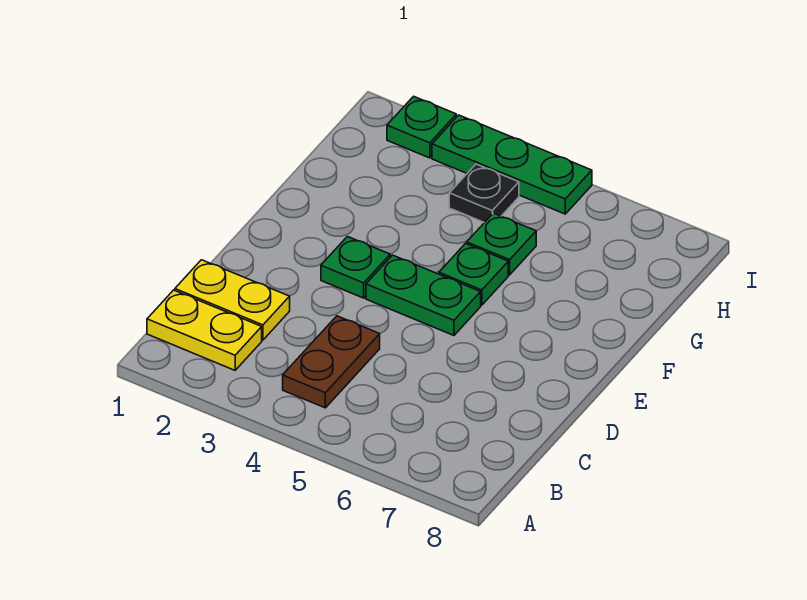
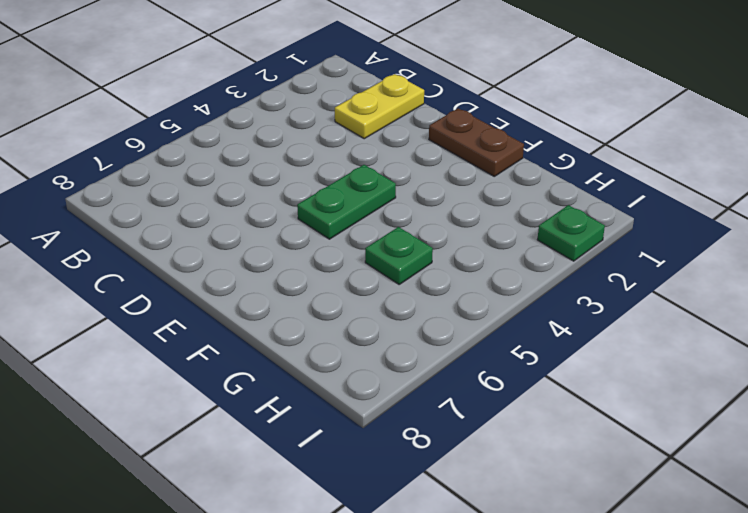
brown 1x2 plate [429,108,524,176] -> brown 1x2 plate moved to [283,316,380,408]
none -> yellow 1x2 plate [147,290,262,370]
none -> green 1x1 plate [321,237,390,298]

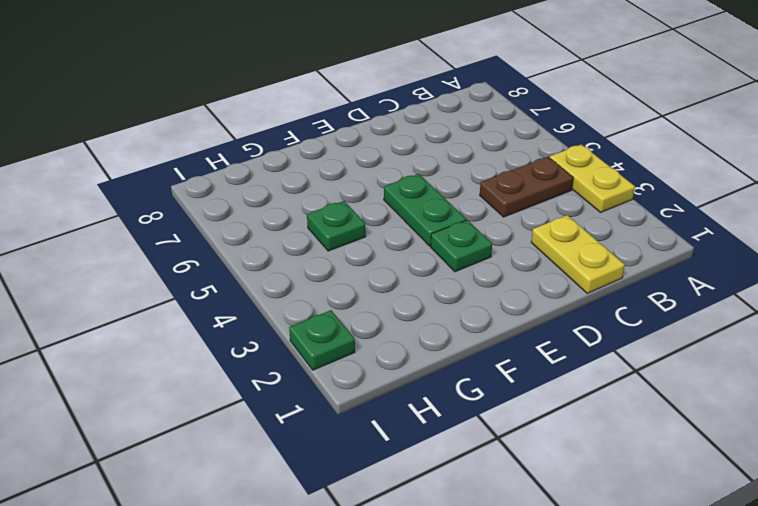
yellow 1x2 plate [550,144,635,212] -> yellow 1x2 plate moved to [147,290,262,370]
none -> green 1x1 plate [439,244,508,305]
none -> black 1x1 plate [449,164,519,223]

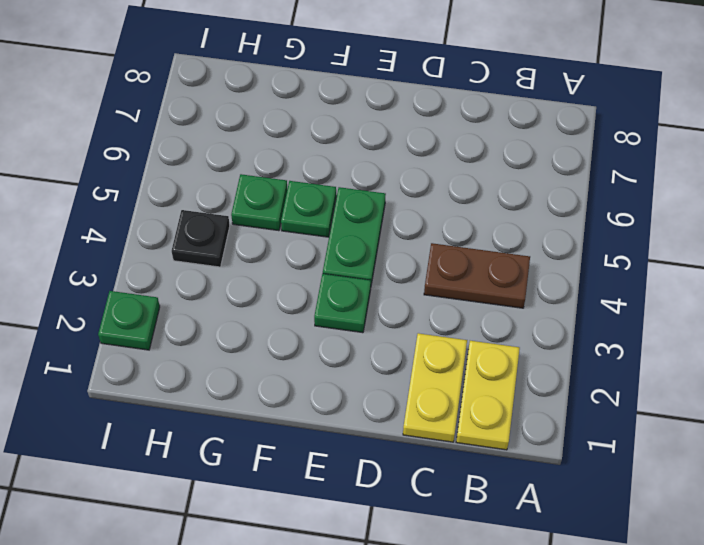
none -> green 1x3 plate [432,115,592,214]

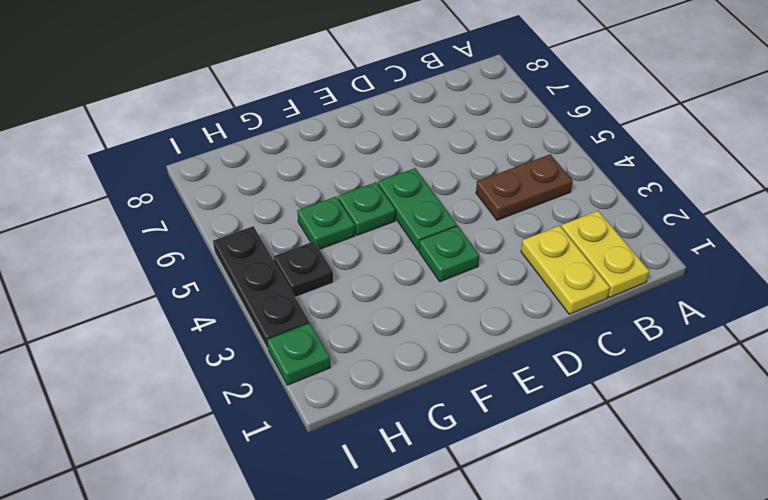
black 1x3 plate [213,226,309,349] -> green 1x3 plate [432,115,592,214]

